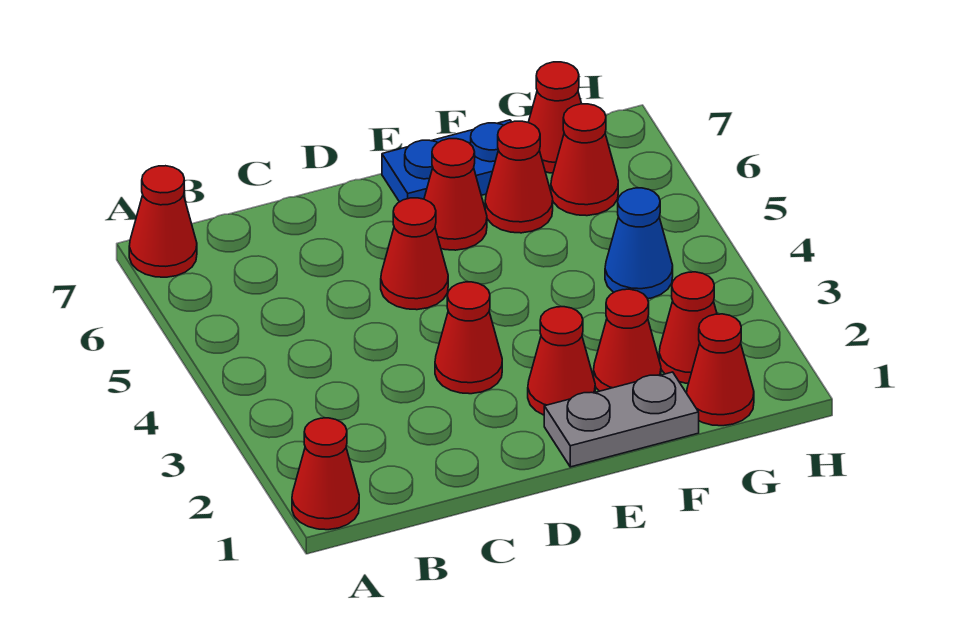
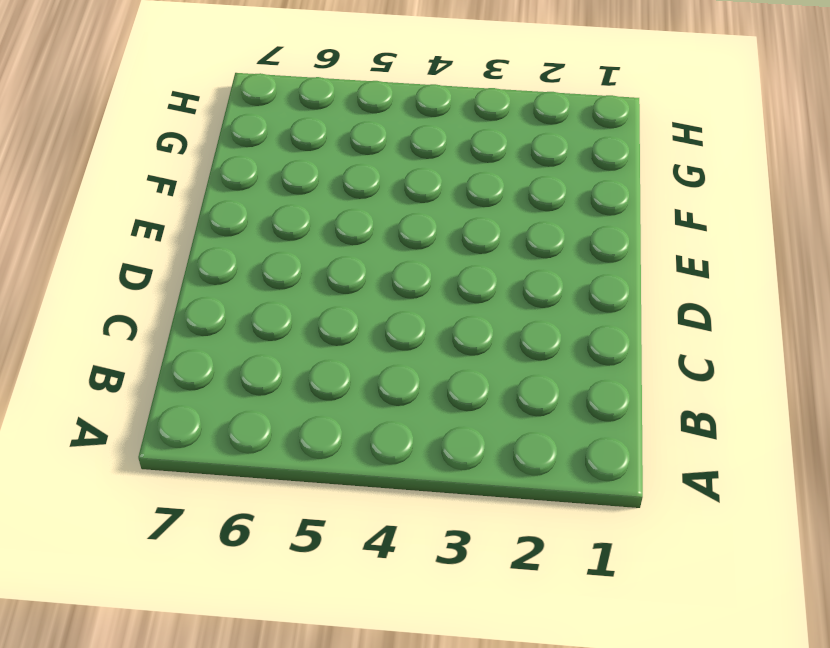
none -> red 1x1 cone [292,418,359,530]
none -> red 1x1 cone [129,166,197,277]
none -> red 1x1 cone [435,282,502,394]

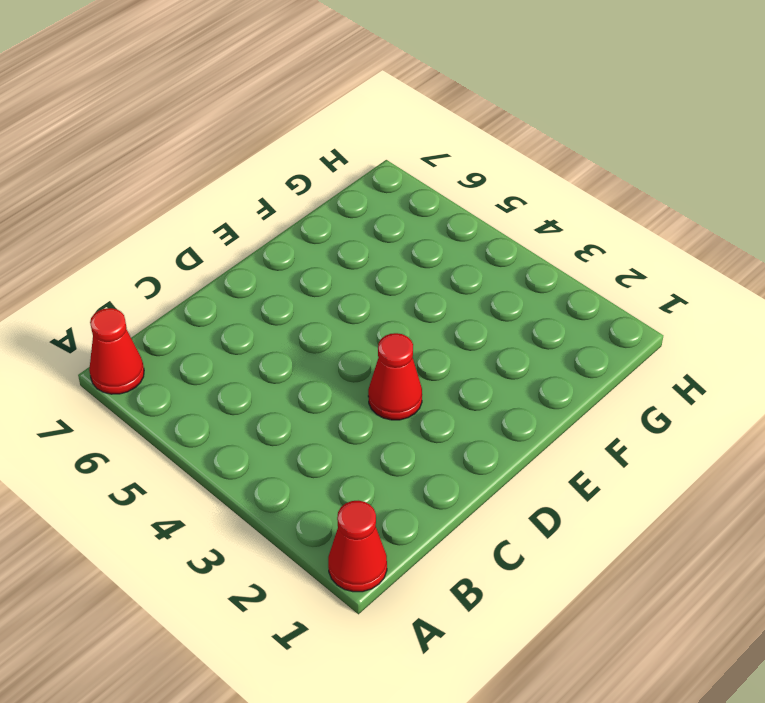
none -> red 1x1 cone [381,198,448,310]
none -> grey 1x2 plate [544,372,699,467]
none -> red 1x1 cone [528,307,595,415]

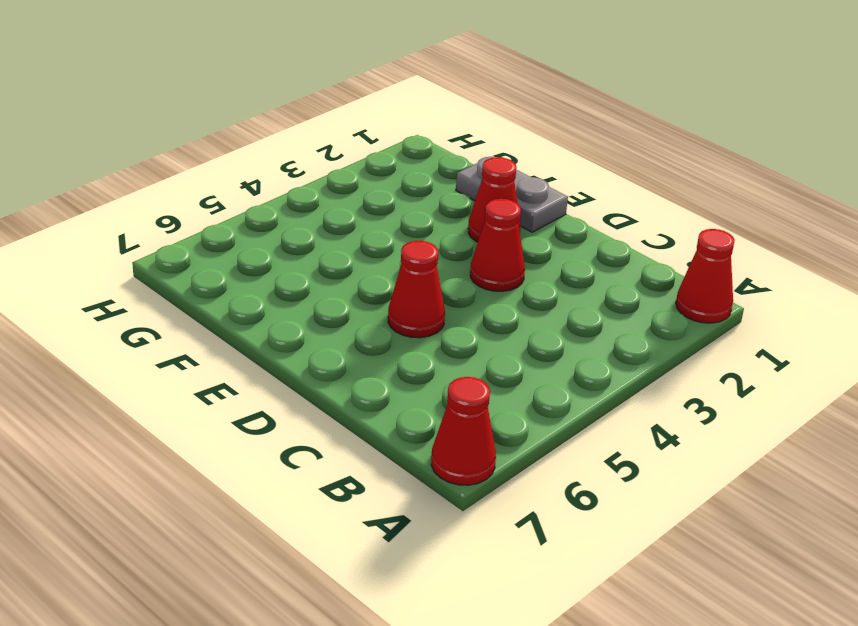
none -> red 1x1 cone [424,139,487,250]
none -> blue 1x2 plate [382,120,511,202]
none -> red 1x1 cone [594,289,661,391]

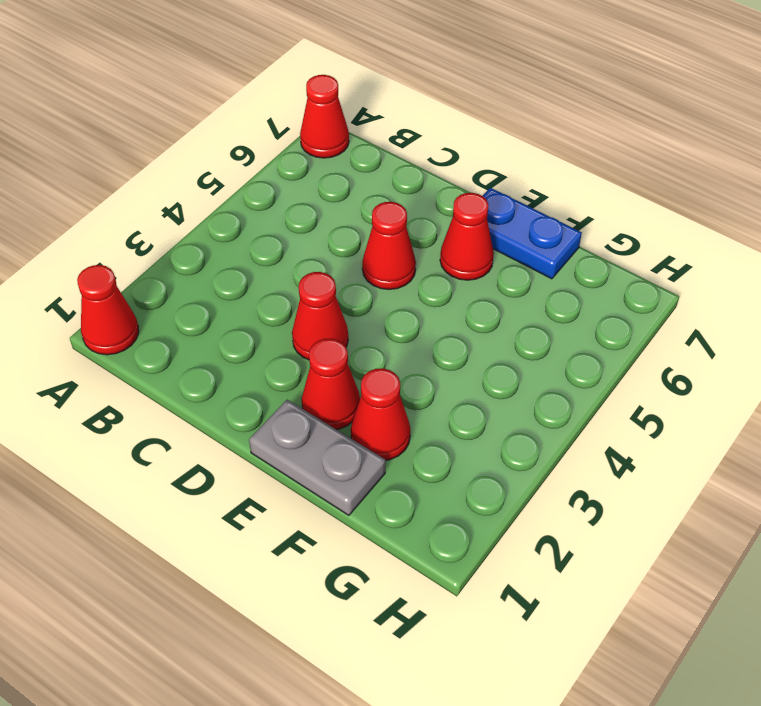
none -> red 1x1 cone [485,121,553,233]
none -> red 1x1 cone [687,314,754,426]
none -> red 1x1 cone [659,272,717,383]

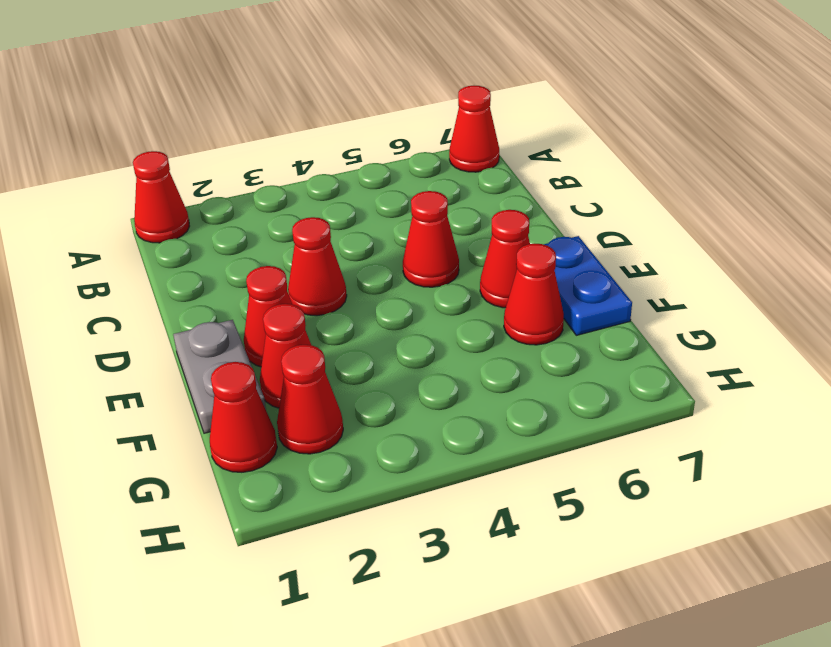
none -> blue 1x1 cone [605,188,673,299]
none -> red 1x1 cone [551,104,618,216]
none -> red 1x1 cone [528,62,582,173]

